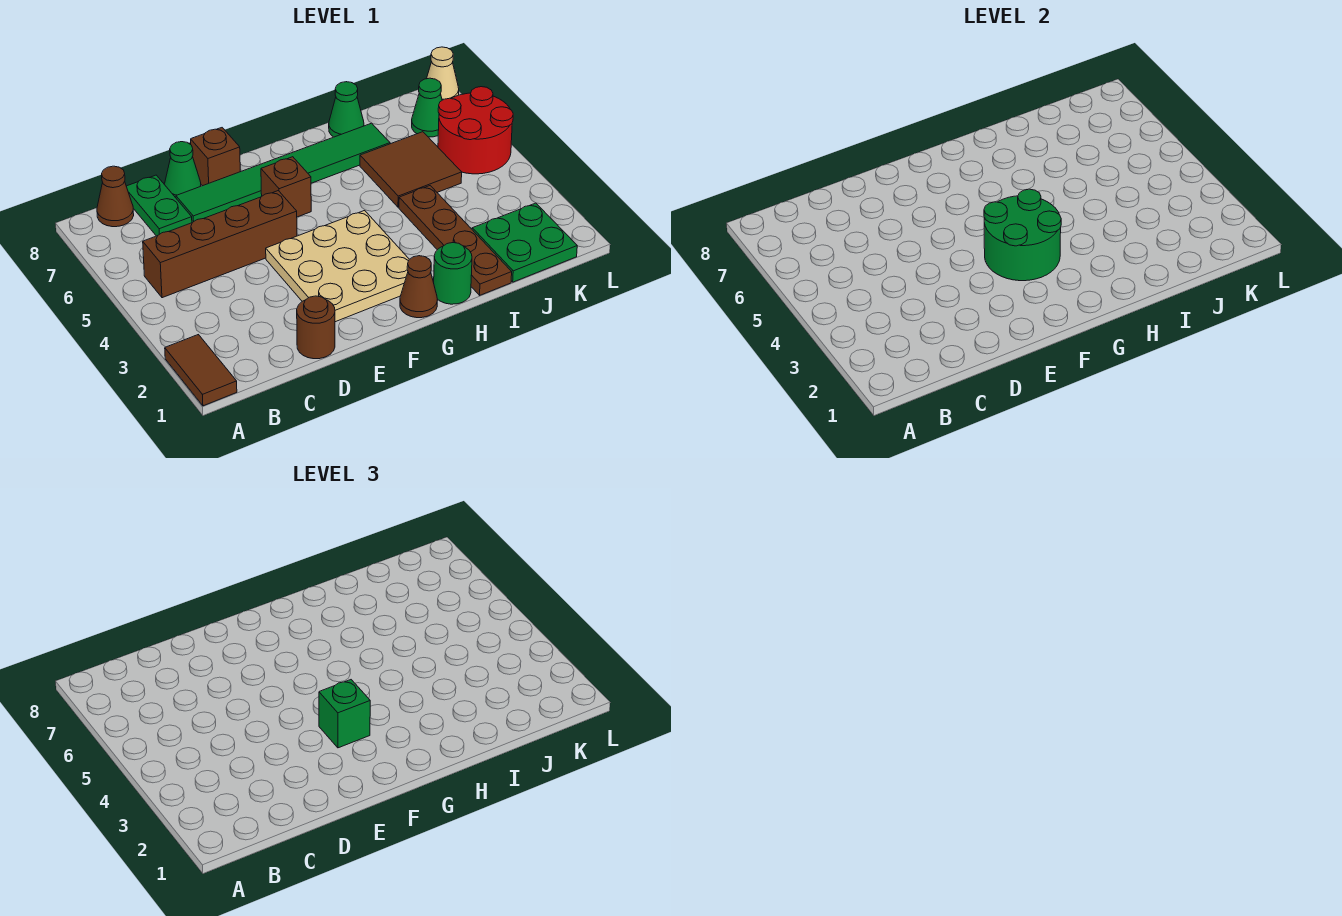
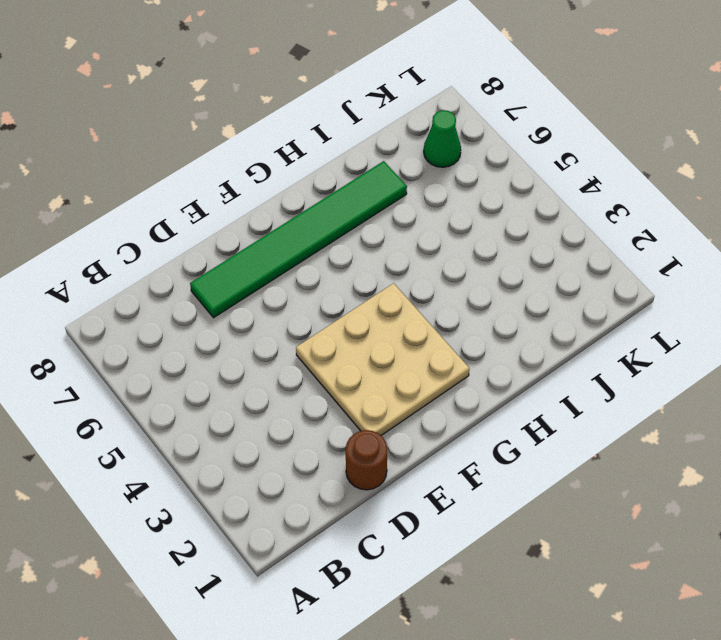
none -> brown 1x2 tile [165,335,237,406]
none -> brown 1x4 brick [143,191,297,298]
none -> brown 1x1 cone [97,166,134,227]

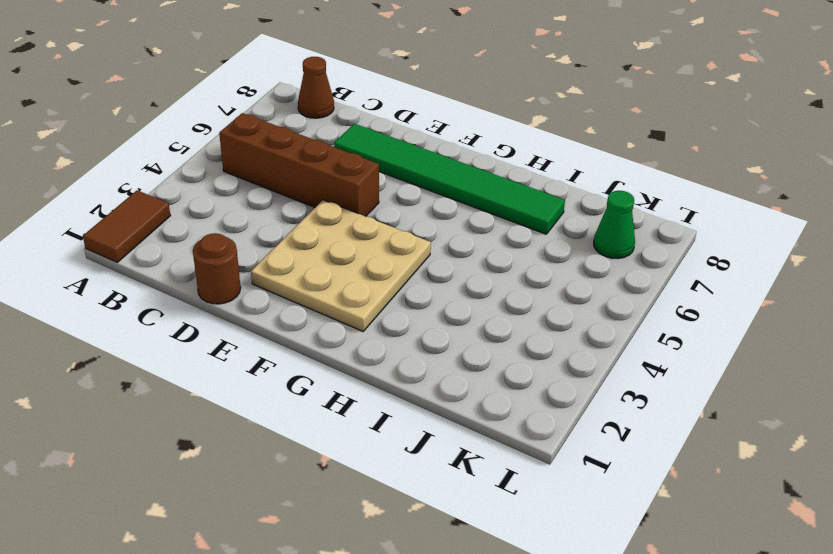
none -> green 1x2 plate [126,175,192,236]
none -> green 1x1 cone [165,142,201,198]
none -> brown 1x1 brick [191,128,240,186]

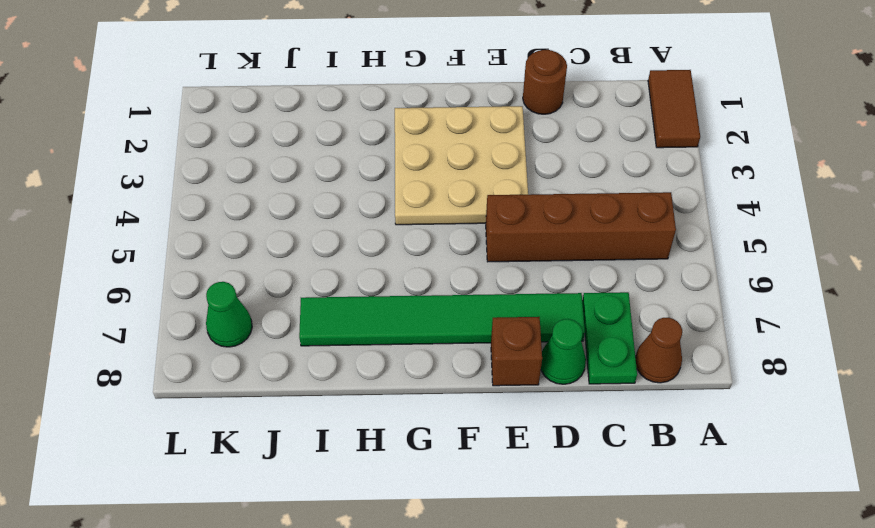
none -> brown 1x1 brick [261,157,311,217]
none -> brown 1x1 cone [400,256,437,318]
none -> green 1x1 round brick [434,243,472,304]

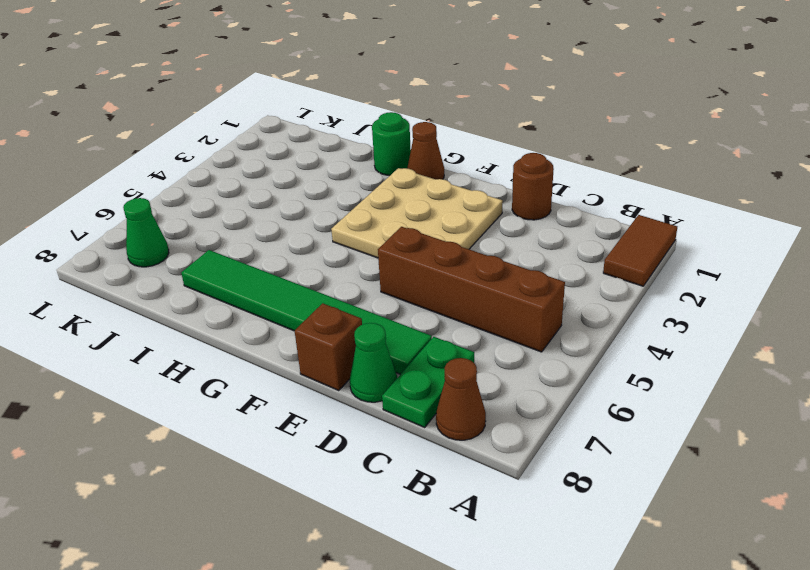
none -> brown 1x1 brick [261,157,311,217]
none -> brown 1x4 plate [399,186,512,295]
none -> brown 2x2 tile [360,132,462,207]

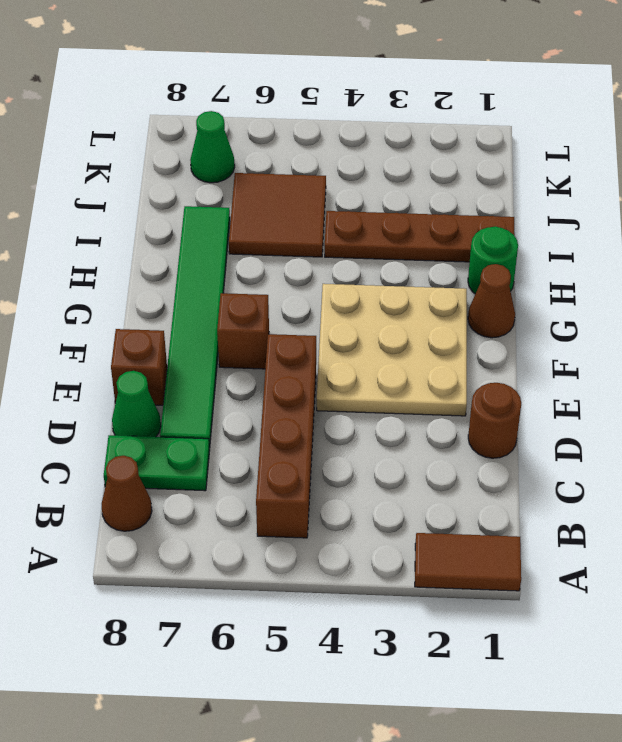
none -> green 1x1 cone [329,82,364,137]
none -> green 2x2 plate [472,203,577,282]
none -> red 2x2 round brick [438,87,513,174]

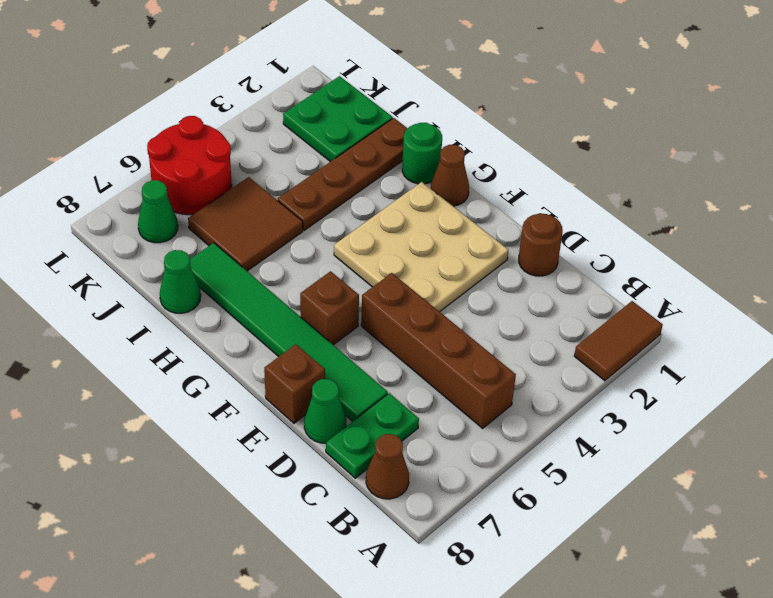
none -> tan 1x1 cone [427,47,459,100]
none -> green 2x2 round brick [984,189,1061,281]
none -> green 1x1 brick [319,680,370,748]

